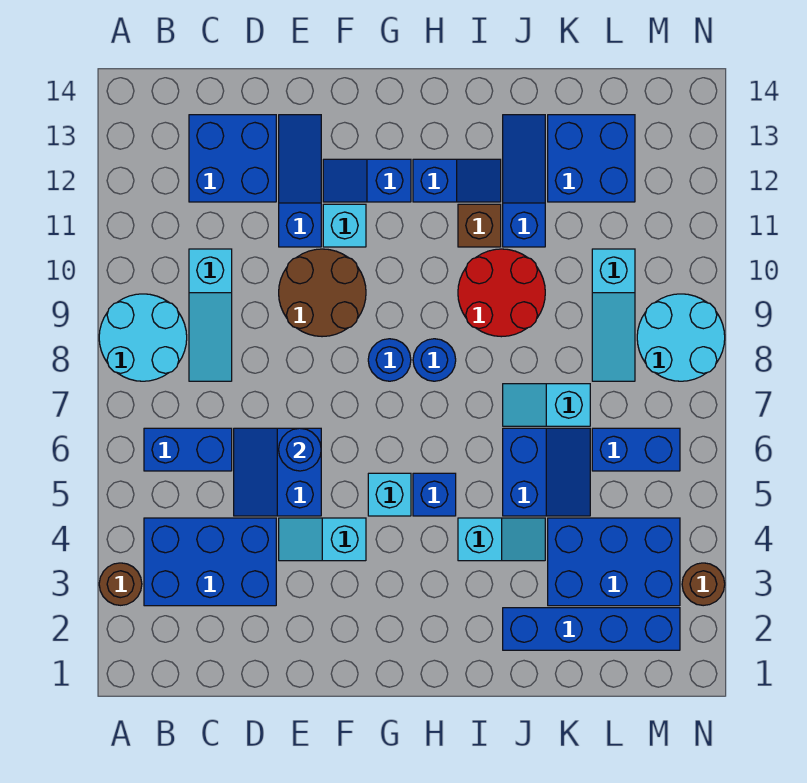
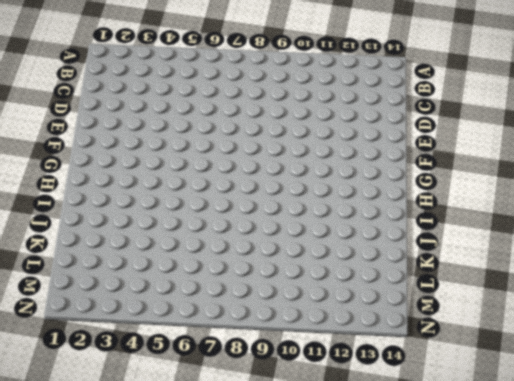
none -> brown 1x1 round brick [99,563,142,605]
none -> cyan 2x2 round brick [99,294,187,381]
none -> blue 2x3 brick [144,518,276,606]
none -> blue 1x2 brick [144,428,232,471]

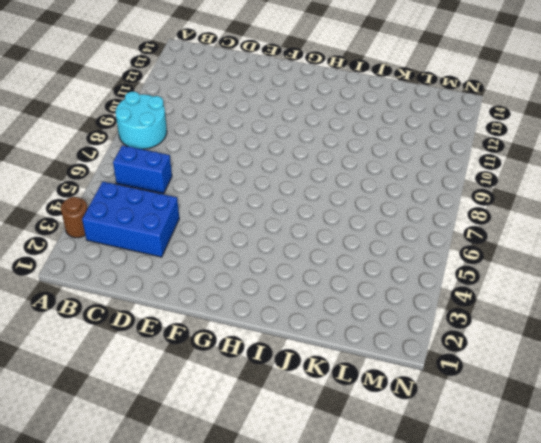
none -> cyan 1x3 slope [189,249,232,381]
none -> blue 2x2 brick [189,115,276,202]
none -> blue 2x2 slope [234,428,321,516]
none -> cyan 1x2 slope [279,518,366,561]

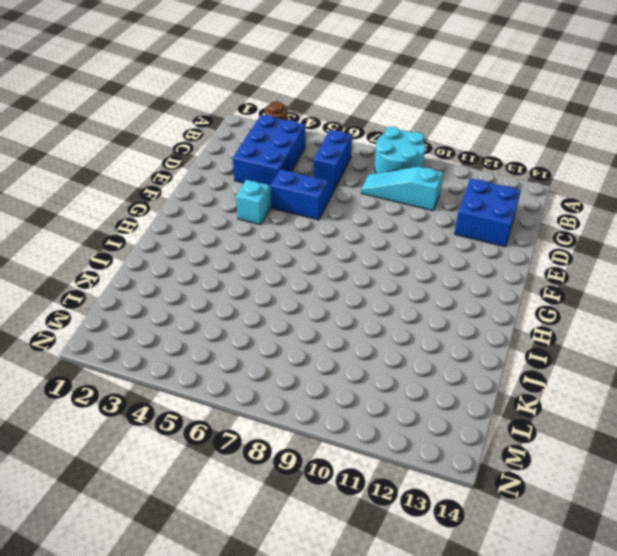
none -> brown 2x2 round brick [279,249,366,337]
none -> blue 1x3 slope [279,115,321,247]
none -> cyan 1x1 brick [323,204,366,247]
none -> blue 1x2 slope [323,159,411,202]

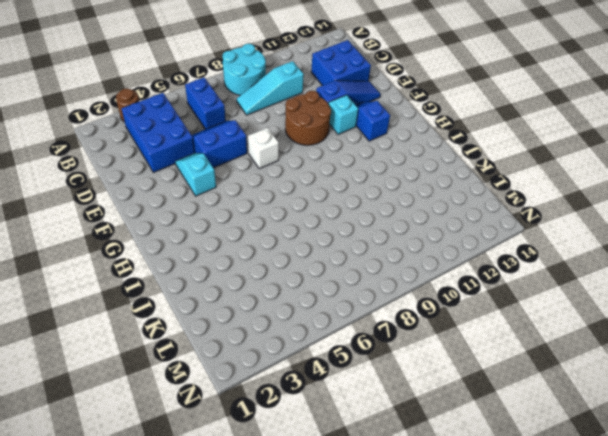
white 1x1 brick [248,127,279,169] -> none
none -> cyan 1x1 brick [368,473,411,516]
none -> blue 1x1 round brick [368,339,411,381]
none -> blue 1x1 brick [413,473,456,516]
none -> blue 1x1 round brick [413,339,456,381]

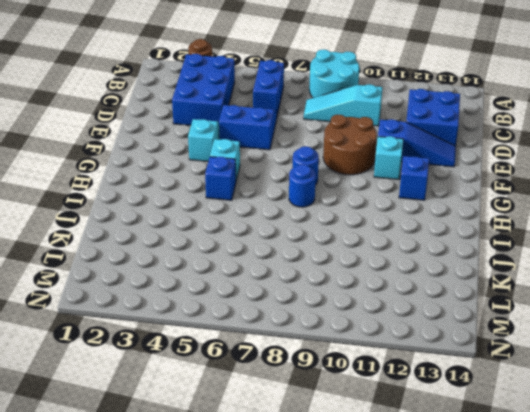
none -> blue 1x2 slope [413,159,501,202]
none -> cyan 1x2 slope [458,518,545,561]
none -> red 2x2 round brick [458,249,545,337]
none -> brown 1x1 brick [458,204,501,247]

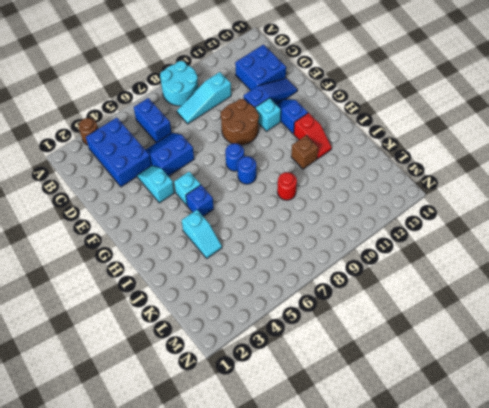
red 1x2 slope [294,113,332,159] -> blue 1x2 slope [413,159,501,202]
red 1x1 round brick [277,172,297,200] -> red 2x2 round brick [458,249,545,337]
none -> blue 1x4 brick [503,608,680,650]
none -> blue 2x2 slope [503,428,590,516]
none -> cyan 1x2 slope [503,384,590,426]
none -> blue 1x3 slope [503,115,545,247]

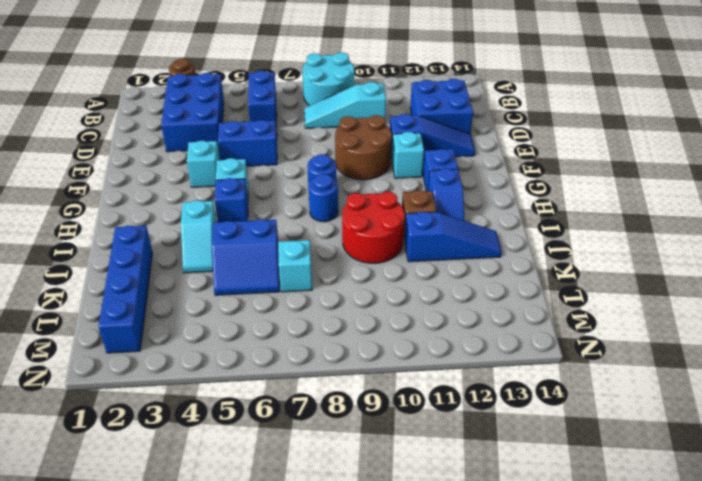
none -> blue 2x3 brick [548,518,680,606]
none -> blue 2x2 brick [548,115,635,202]
none -> blue 1x2 brick [592,428,680,471]
none -> cyan 1x3 slope [592,249,635,381]

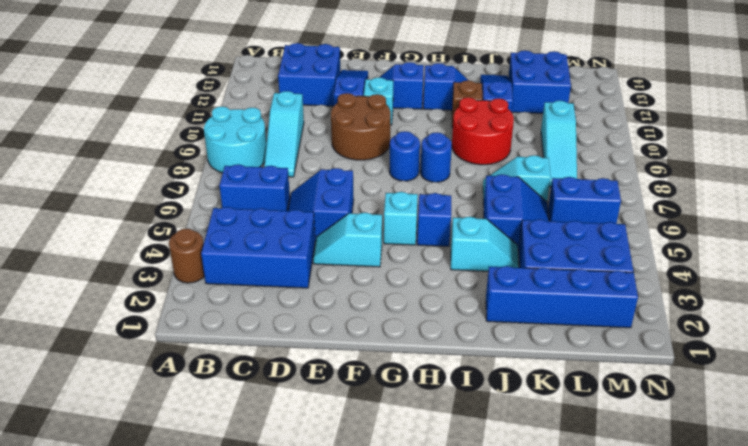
none -> cyan 2x2 round brick [637,294,725,381]
none -> brown 1x1 round brick [682,563,725,606]
none -> blue 1x1 round brick [279,428,321,471]

